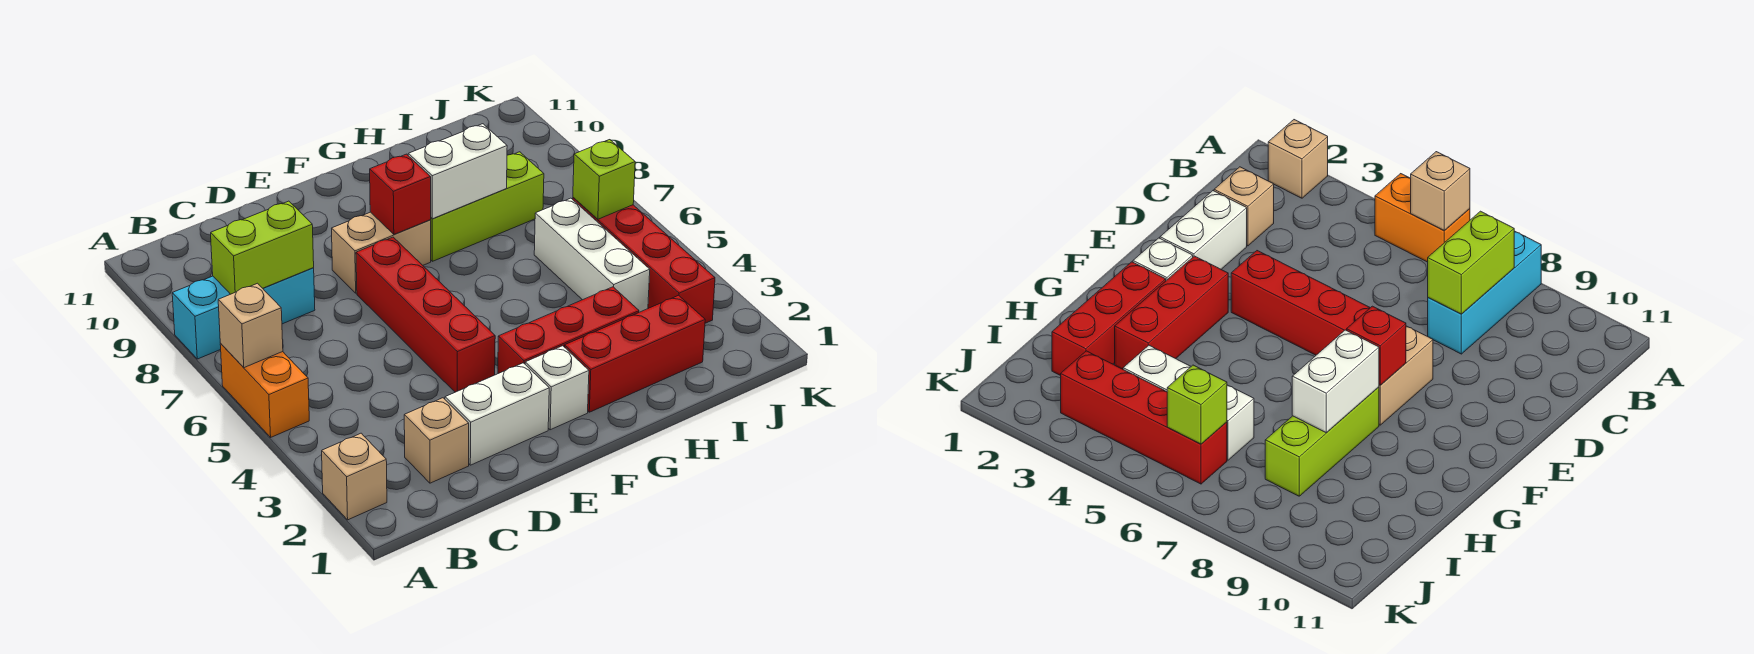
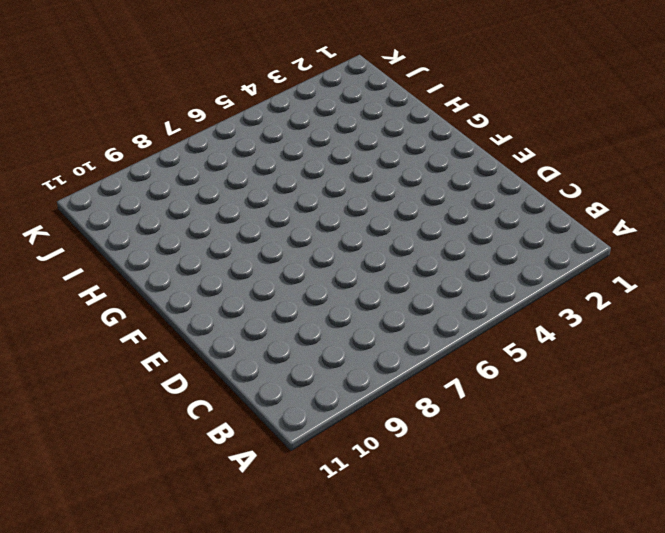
none -> tan 1x1 brick [322,433,387,520]
none -> orange 1x2 brick [220,344,309,437]
none -> cyan 1x3 brick [172,268,315,359]

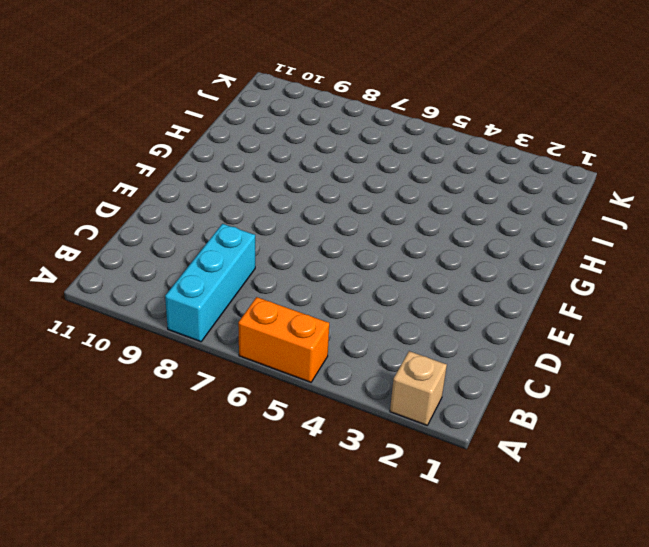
none -> tan 1x1 brick [404,398,469,483]
none -> white 1x2 brick [445,363,549,465]
none -> red 1x4 brick [356,237,495,392]

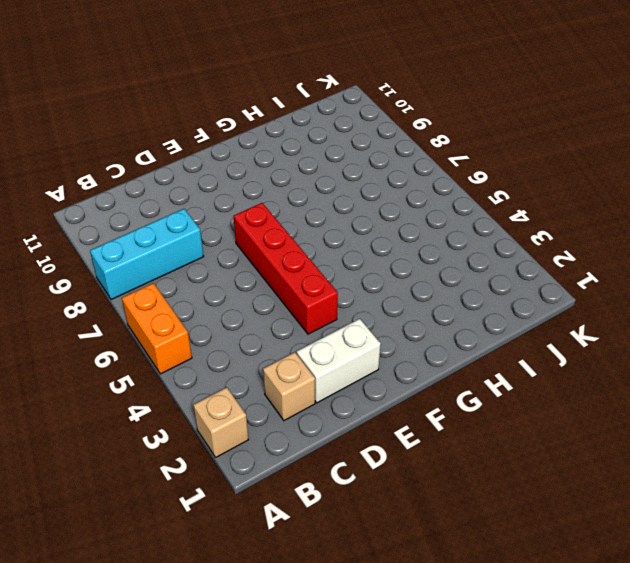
none -> tan 1x2 brick [332,212,431,293]
none -> white 1x1 brick [525,346,589,430]
none -> red 1x3 brick [498,287,639,374]

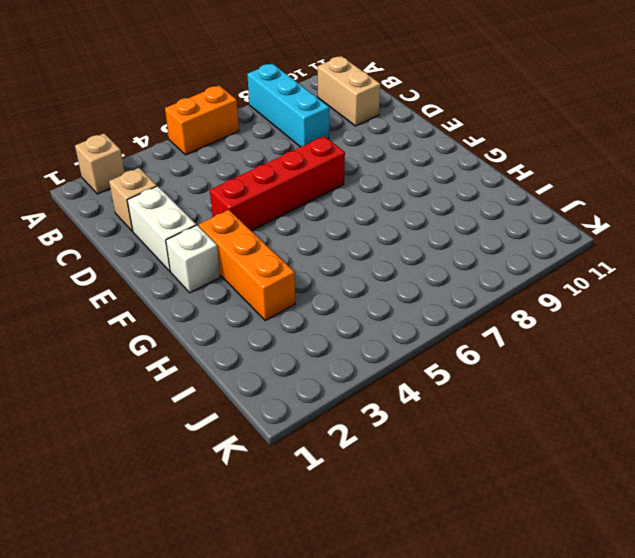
tan 1x2 brick [318,56,380,126] -> tan 1x2 brick moved to [332,212,431,293]
orange 1x3 brick [199,210,295,321] -> red 1x3 brick [498,287,639,374]
none -> red 1x3 brick [565,295,705,412]
none -> lime 1x3 brick [431,152,544,261]
none -> white 1x3 brick [534,198,650,312]

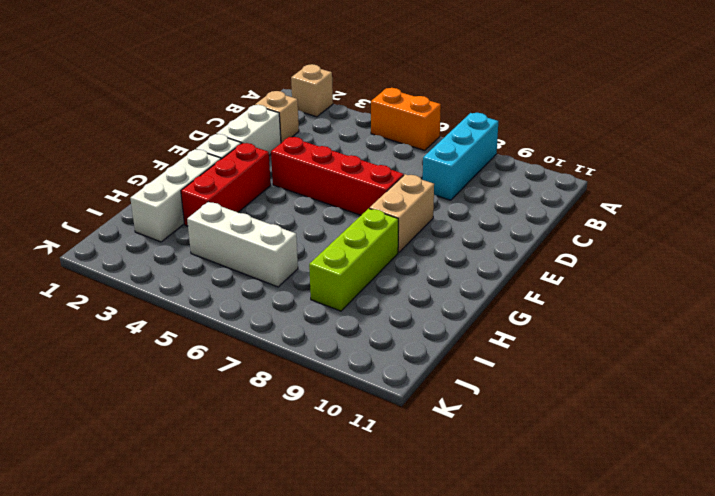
white 1x3 brick [130,149,221,242] -> red 1x3 brick [565,295,705,412]
none -> red 1x4 brick [573,198,715,323]
none -> tan 1x1 brick [218,283,283,368]
none -> lime 1x2 brick [211,201,314,294]

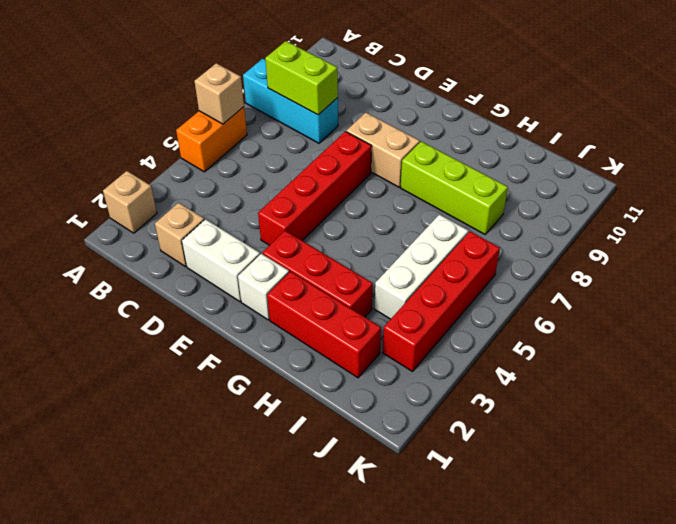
none -> red 1x1 brick [370,154,431,234]
none -> white 1x2 brick [408,124,507,219]
none -> lime 1x1 brick [573,140,635,219]

